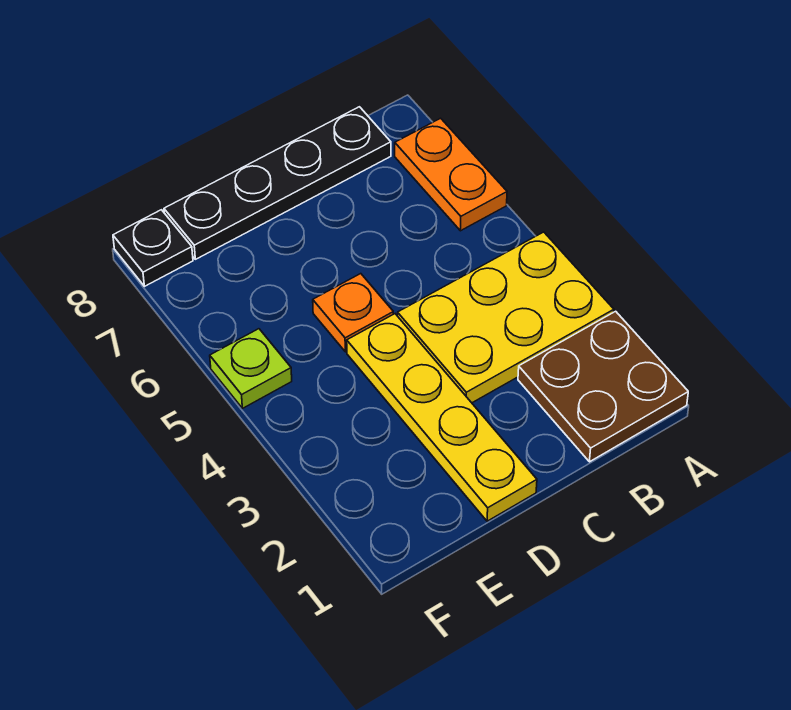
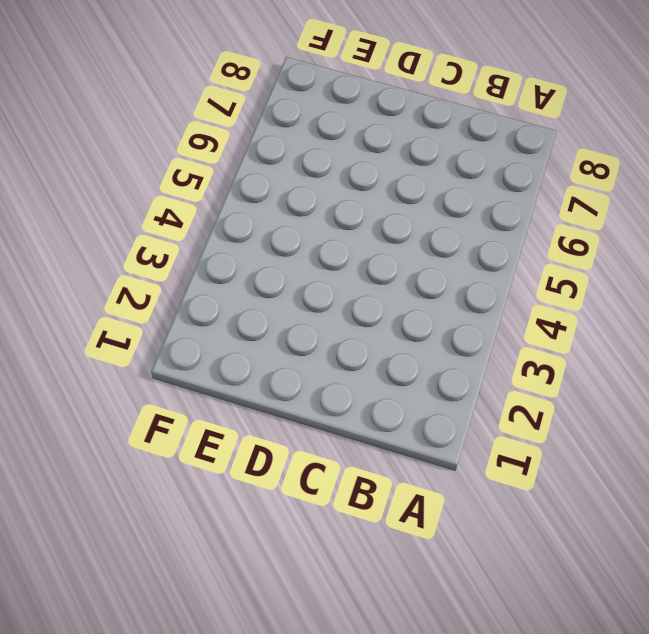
none -> brown 2x2 plate [518,311,688,462]
none -> yellow 2x3 plate [398,232,614,403]

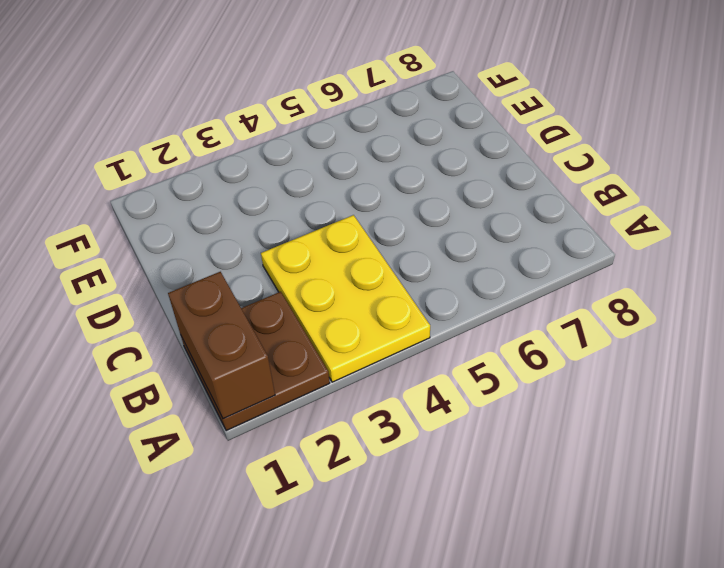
brown 1x2 brick [168,272,275,419] -> none
none -> orange 1x2 plate [395,118,507,231]
none -> black 1x4 plate [164,107,391,259]

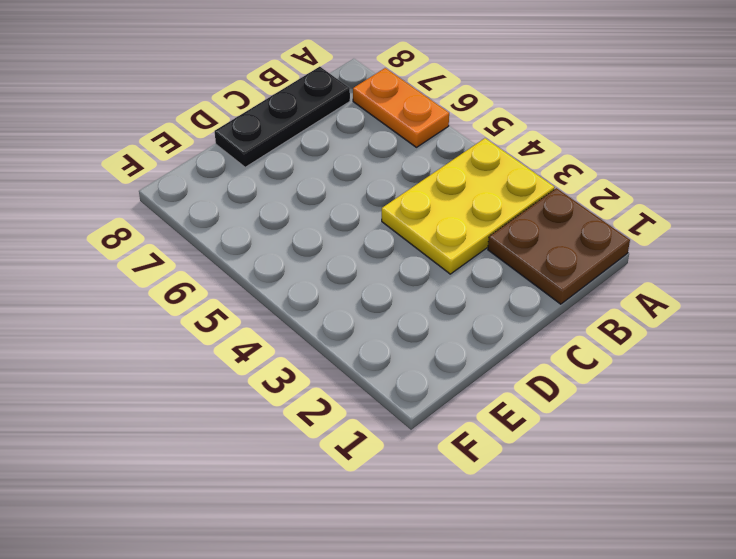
black 1x3 plate [215,67,350,167] -> black 1x4 plate [164,107,391,259]
none -> yellow 1x4 plate [347,314,537,521]
none -> orange 1x1 plate [313,274,393,352]

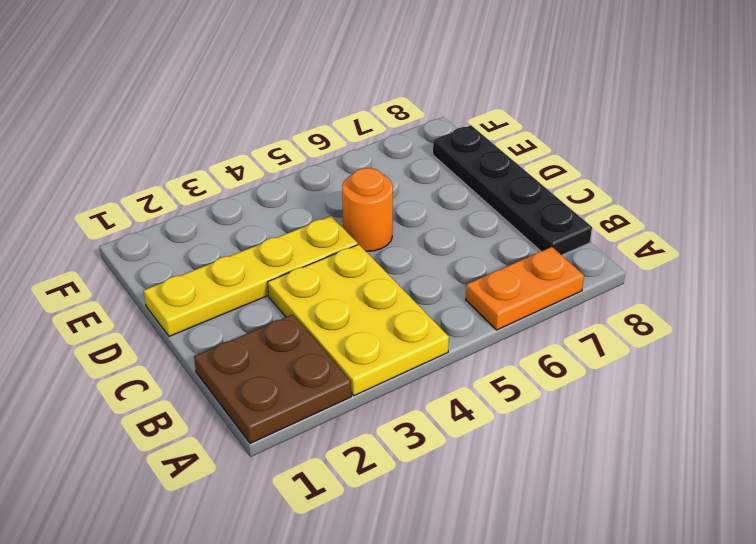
orange 1x1 round brick [342,168,393,251] -> orange 1x1 plate [313,274,393,352]
none -> lime 1x1 plate [210,329,292,408]
none -> black 1x1 plate [113,210,193,286]

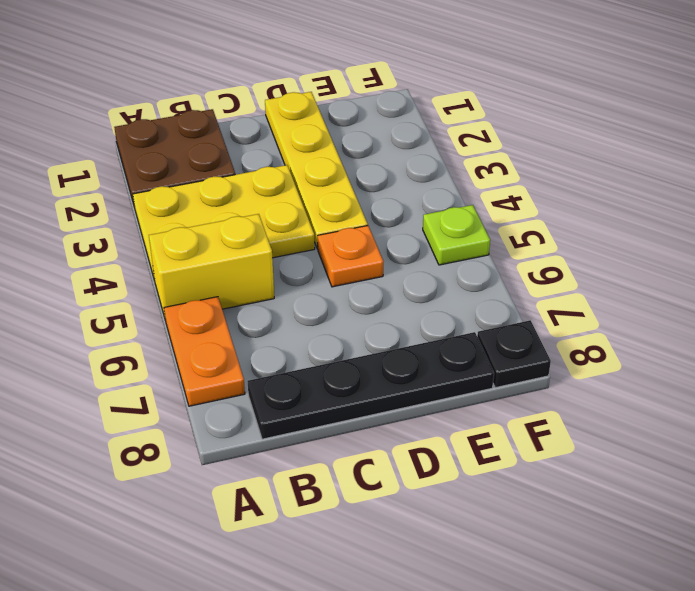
yellow 1x2 brick [149,214,274,317] -> none

